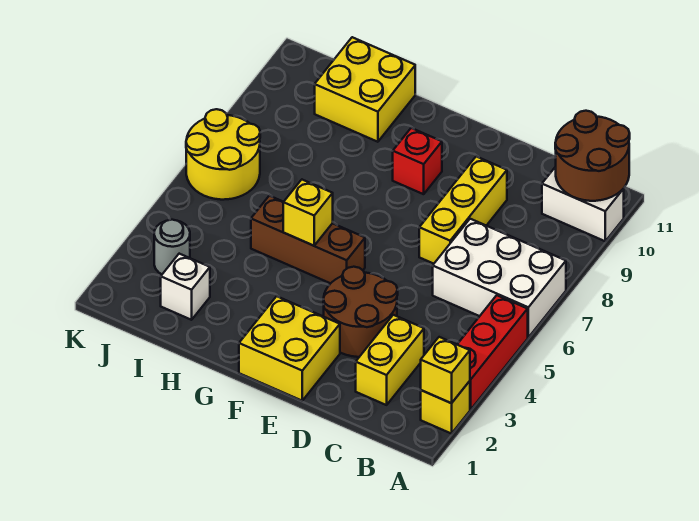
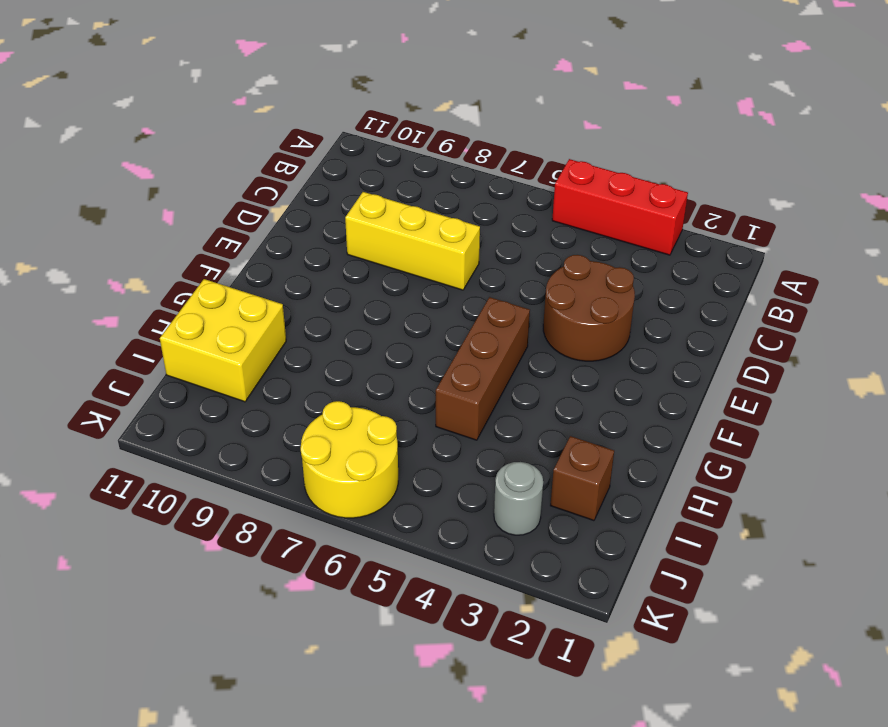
brown 1x1 brick [550,436,614,521] -> white 1x1 brick [161,254,210,320]
none -> yellow 1x1 brick [421,381,470,434]
none -> white 2x3 brick [433,219,566,337]
none -> white 1x2 brick [542,167,624,241]

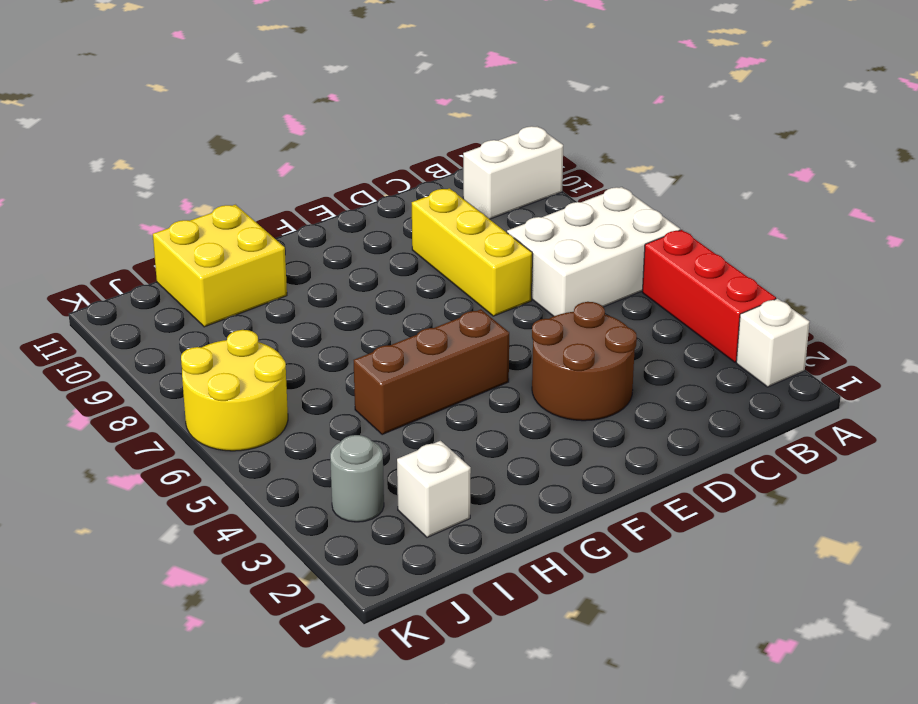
white 1x1 brick [736,299,810,387] -> yellow 1x1 brick [421,381,470,434]
none -> yellow 1x2 brick [356,315,424,405]
none -> yellow 2x2 brick [239,296,340,401]
none -> red 1x1 brick [393,128,442,194]

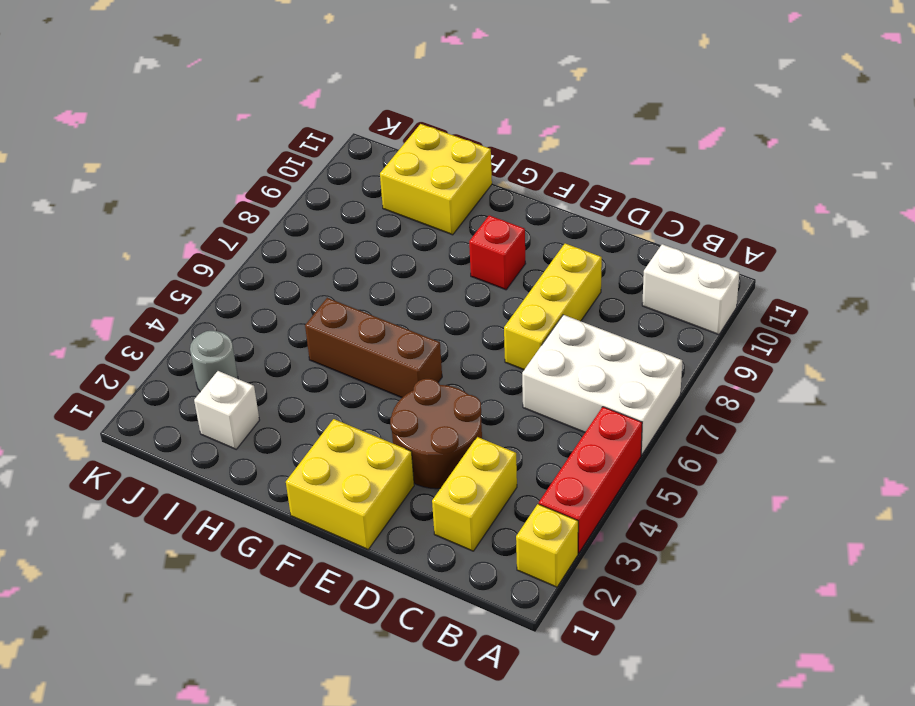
none -> yellow 2x2 round brick [186,109,260,200]
none -> yellow 1x1 brick [421,337,470,403]
none -> brown 2x2 round brick [555,111,630,201]

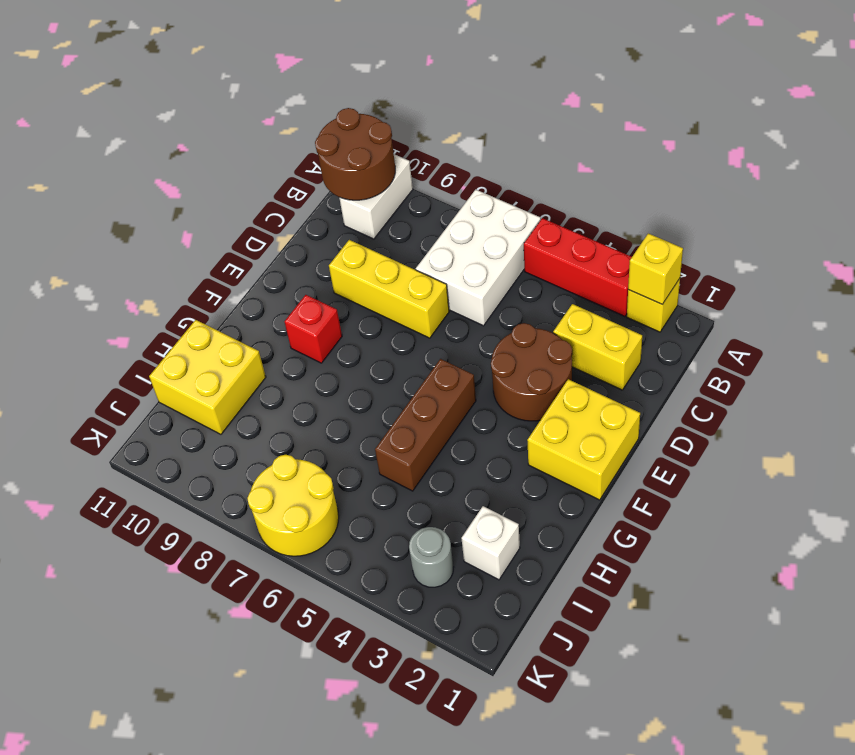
none -> yellow 1x1 brick [283,180,333,246]

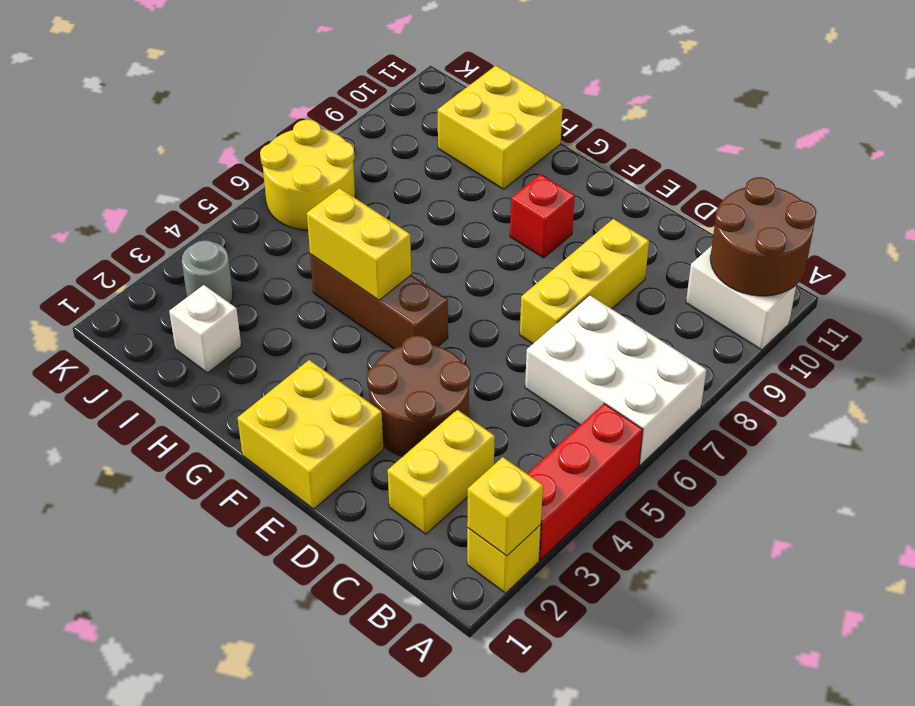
yellow 1x2 brick [307,188,411,300] -> yellow 1x1 brick [283,180,333,246]

